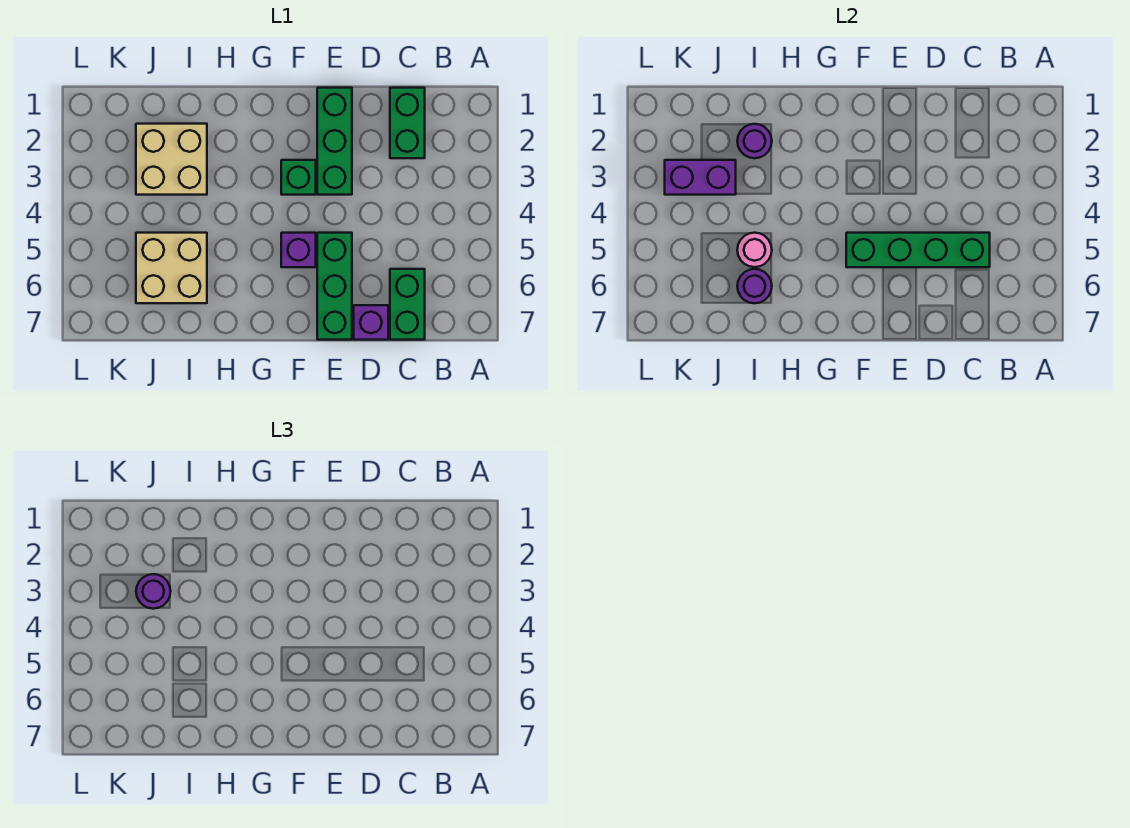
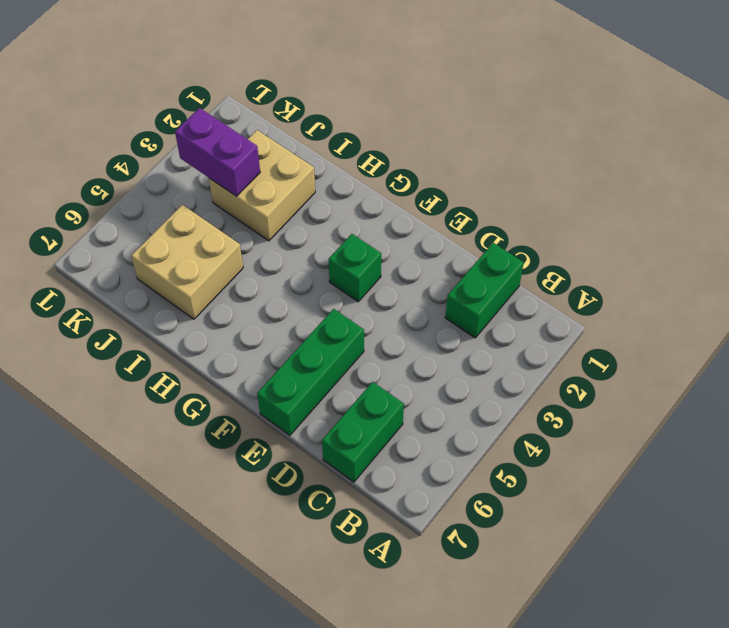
none -> purple 1x1 brick [354,305,388,340]
none -> green 1x3 brick [317,88,352,195]
none -> purple 1x1 brick [281,233,316,267]

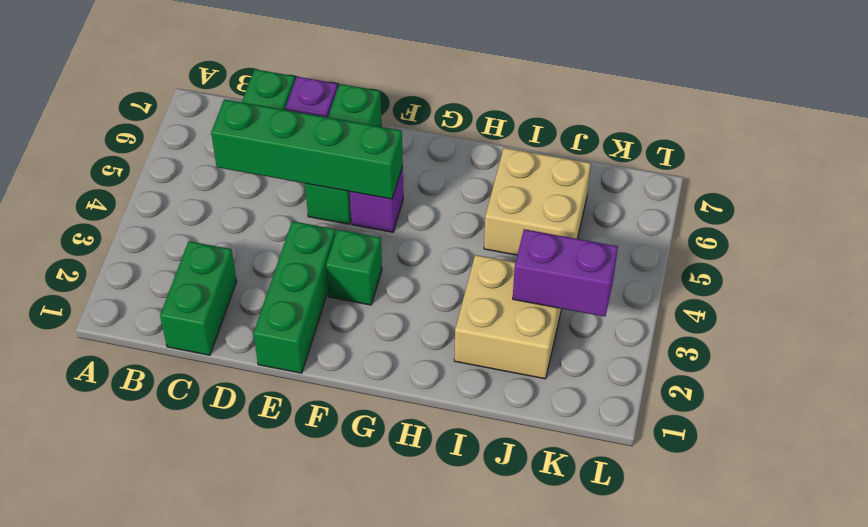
none -> purple 1x1 round brick [737,124,772,158]
none -> pink 1x1 round brick [737,233,772,267]
none -> purple 1x1 round brick [737,269,772,303]

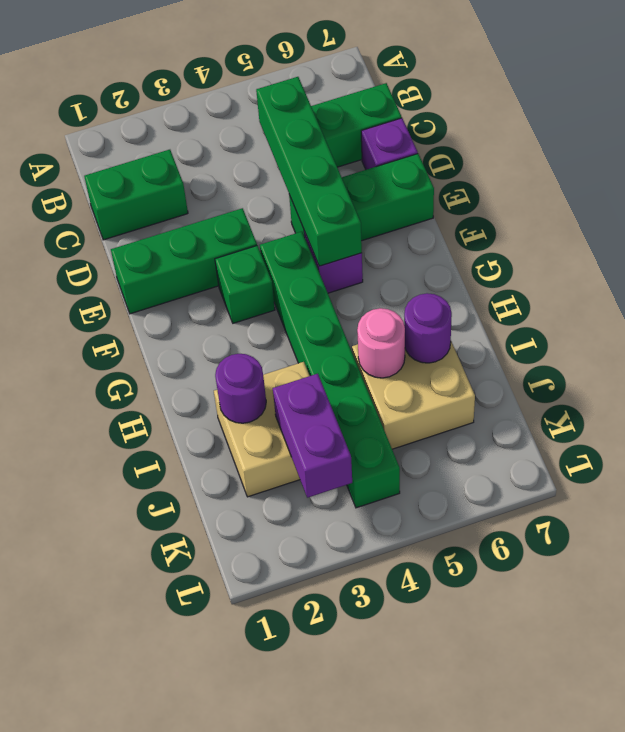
green 1x6 brick [260,232,400,508] -> none
none -> purple 1x1 round brick [136,574,171,609]

